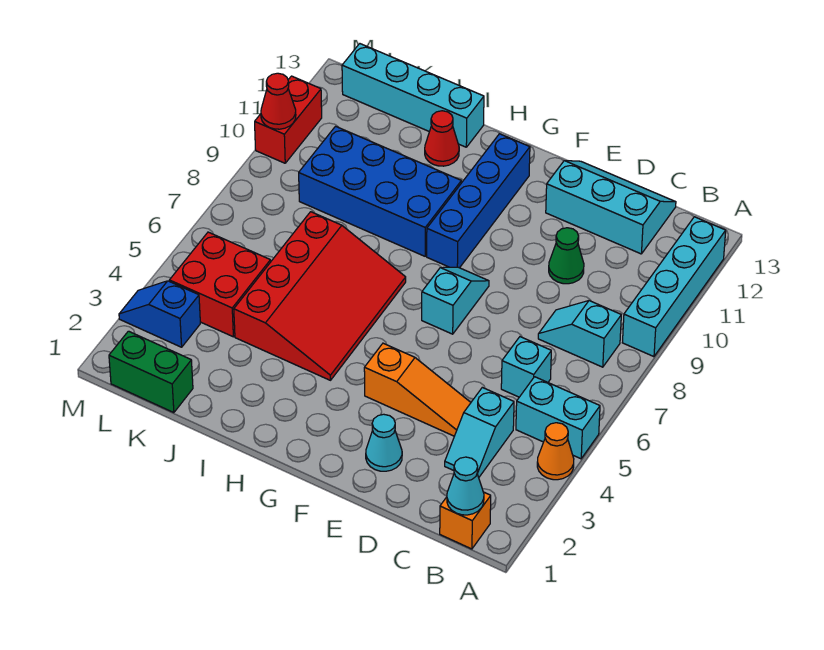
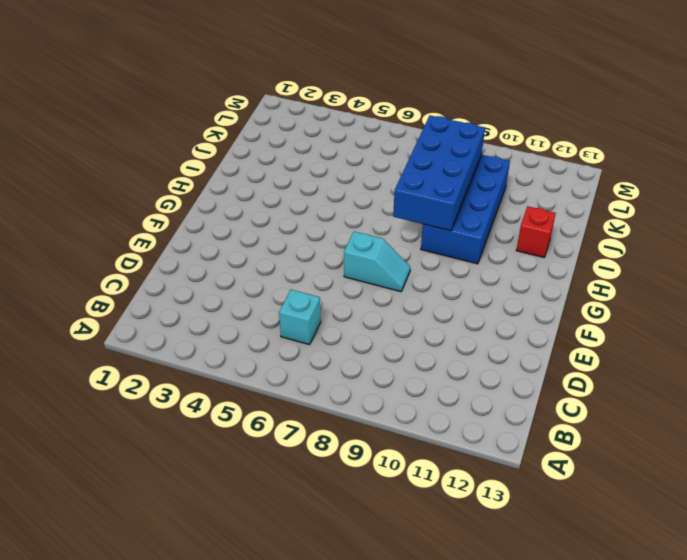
blue 2x4 brick [393,115,485,231] -> none
red 1x1 brick [516,206,556,258] -> red 1x1 cone [425,111,459,166]
none -> orange 1x1 cone [537,423,574,480]
none -> cyan 1x2 brick [516,377,600,459]
none -> cyan 1x4 brick [622,217,726,357]

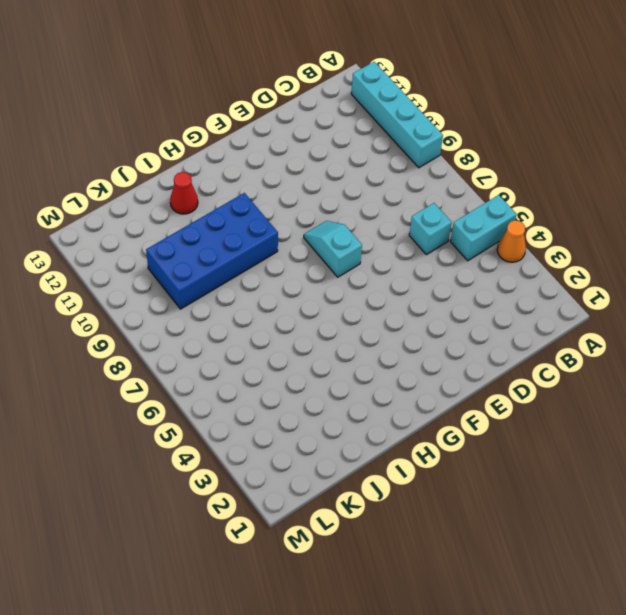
none -> orange 1x1 brick [440,492,491,549]
none -> cyan 1x2 slope [538,301,621,367]
none -> cyan 1x2 slope [445,387,514,477]

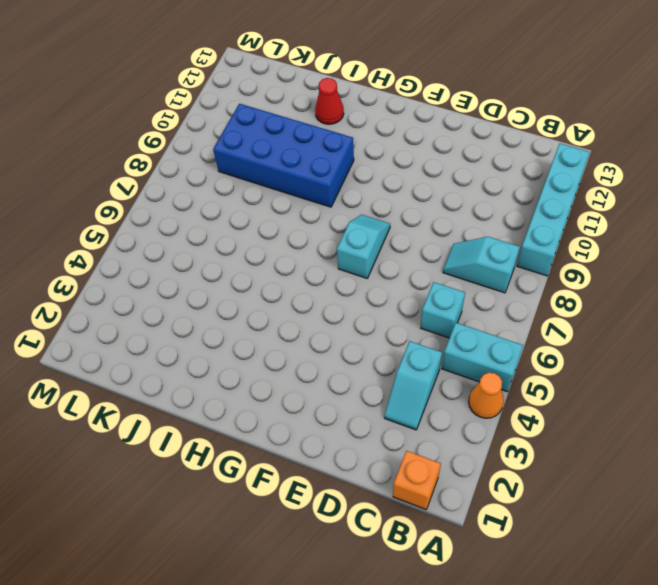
none -> cyan 2x3 slope [546,161,676,254]
none -> orange 1x3 slope [364,343,471,436]
none -> green 1x1 cone [549,228,584,284]

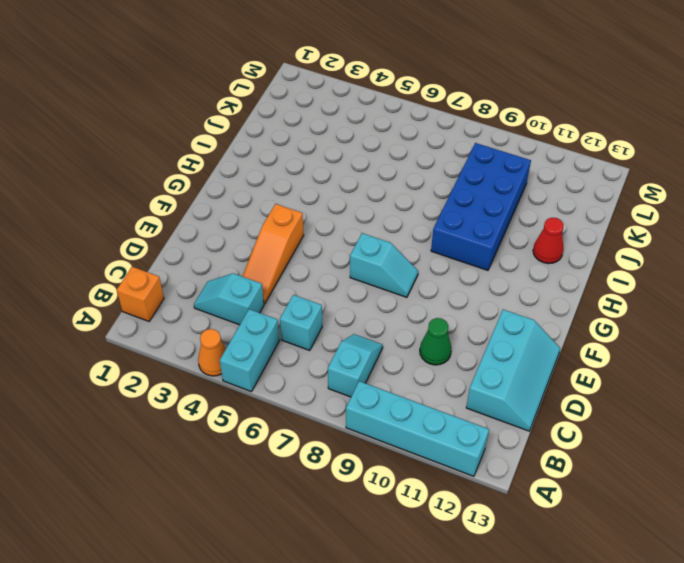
none -> cyan 1x1 cone [366,414,402,471]
none -> blue 1x4 brick [427,134,530,268]
none -> red 3x4 slope [234,212,406,380]

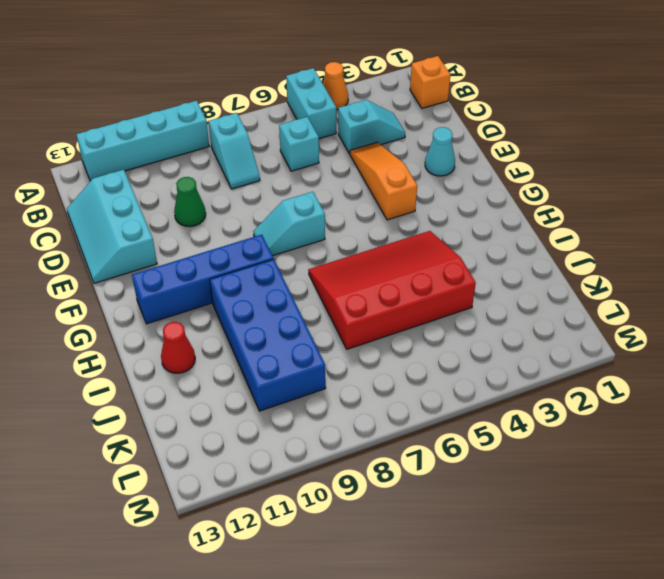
none -> cyan 1x4 brick [342,44,484,147]
none -> green 1x2 brick [109,331,193,413]
none -> red 2x2 brick [169,232,271,337]

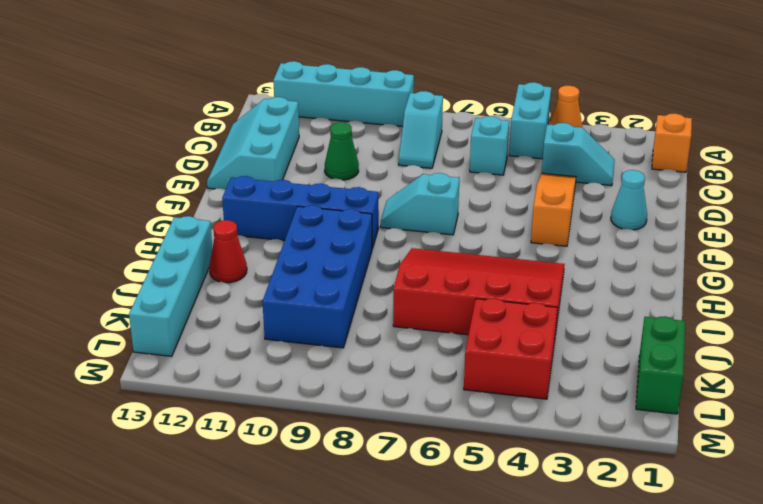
none -> blue 1x2 slope [119,281,200,347]
none -> red 1x2 brick [255,76,322,163]
none -> cyan 1x1 cone [447,457,484,515]

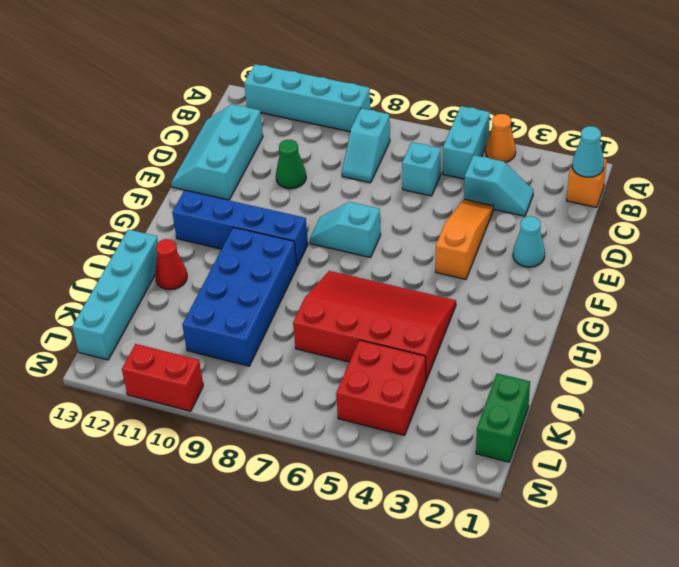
none -> blue 1x2 slope [119,281,200,347]
none -> red 1x1 cone [261,73,296,129]

